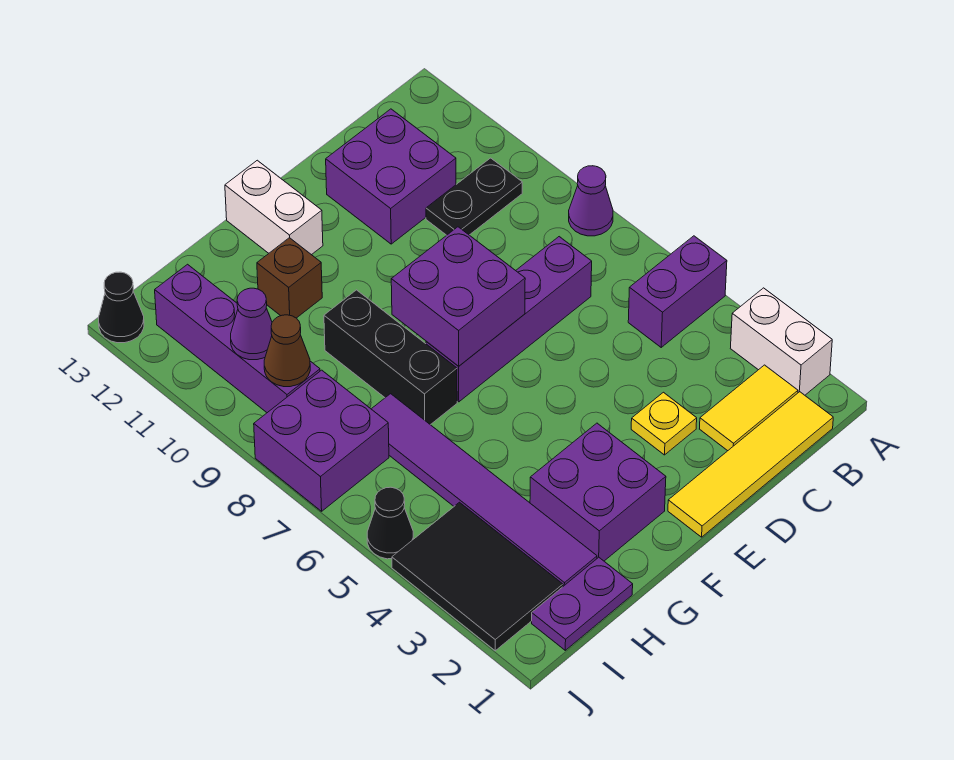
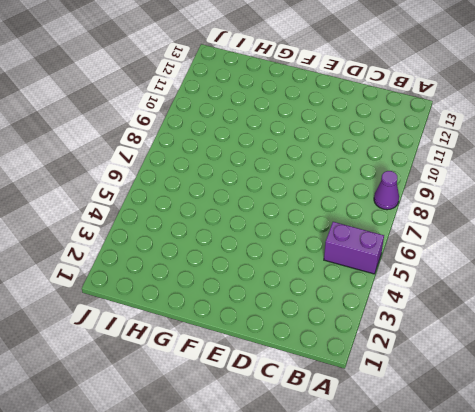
none -> white 1x2 brick [730,288,832,395]
none -> yellow 1x4 tile [668,392,833,537]
none -> yellow 1x2 tile [700,365,798,451]

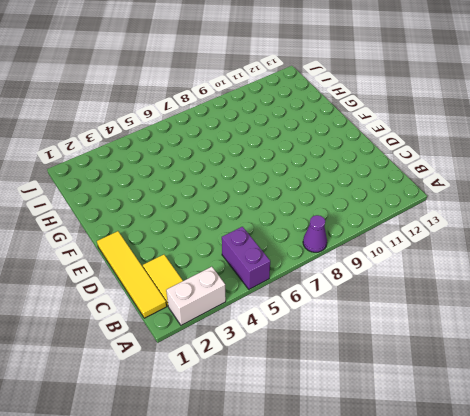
none -> black 1x2 plate [426,158,522,235]
none -> purple 1x4 brick [426,237,592,402]
none -> purple 2x2 brick [326,109,456,244]

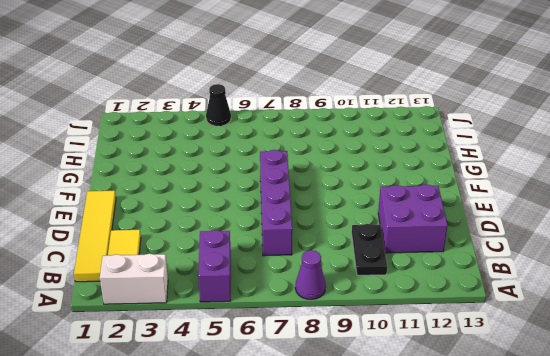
none -> yellow 1x1 plate [631,392,697,455]
none -> purple 2x2 brick [530,423,666,561]
none -> white 1x2 brick [225,160,323,255]

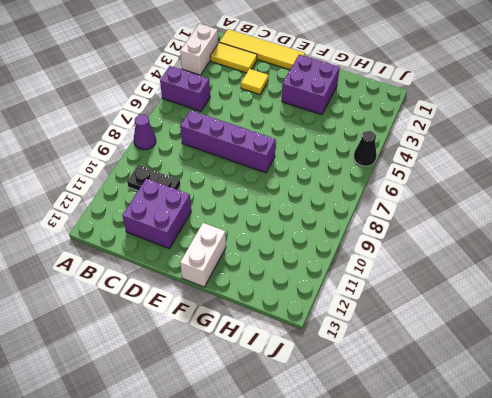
yellow 1x1 tile [241,69,268,95] -> yellow 1x1 plate [631,392,697,455]
none -> black 1x3 brick [324,290,457,425]
none -> brown 1x1 brick [257,238,322,318]
none -> purple 1x2 plate [532,557,633,650]

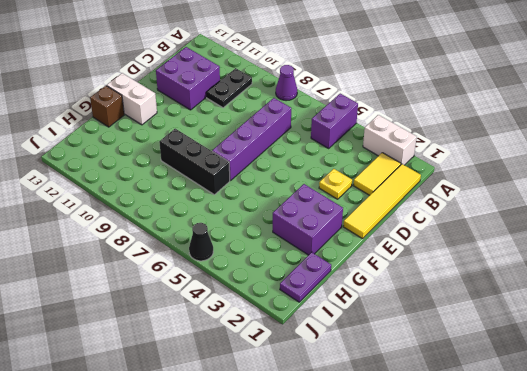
brown 1x1 brick [90,86,124,127] -> brown 1x1 brick moved to [257,238,322,318]
none -> purple 1x6 tile [372,394,597,586]
none -> black 2x3 tile [392,502,563,651]
none -> purple 2x2 brick [254,370,389,511]

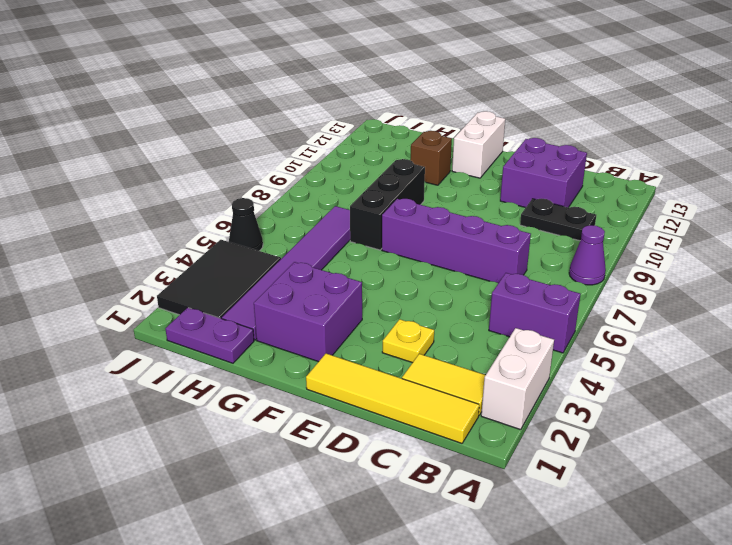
none -> purple 2x2 brick [254,370,389,511]
none -> purple 1x4 brick [155,264,320,413]
none -> black 1x1 cone [99,272,144,343]

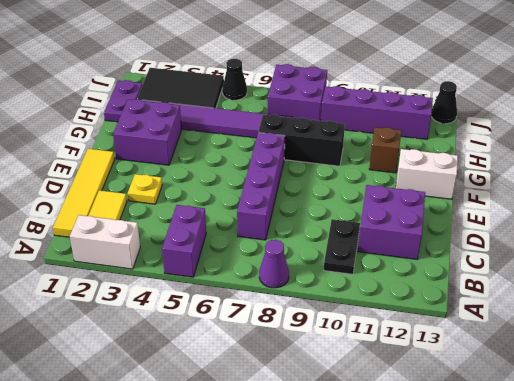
none -> purple 2x2 brick [391,227,525,366]
none -> brown 1x1 cone [264,315,310,387]
none -> purple 1x1 cone [231,288,272,360]

